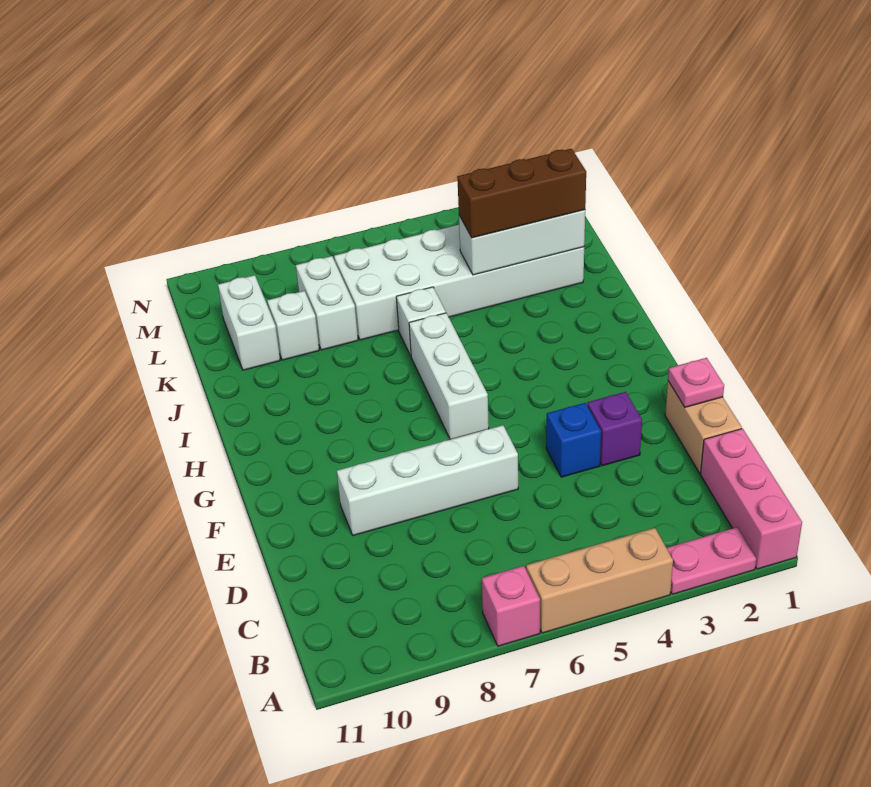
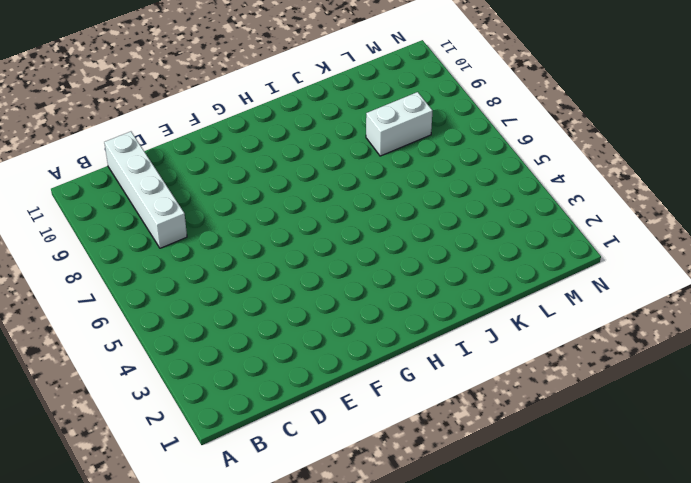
white 1x4 brick [104,132,187,248] -> white 1x4 brick moved to [337,425,518,535]
none -> pink 1x3 brick [701,429,802,569]
none -> pink 1x2 plate [667,527,756,594]
none -> tan 1x3 brick [526,528,673,633]

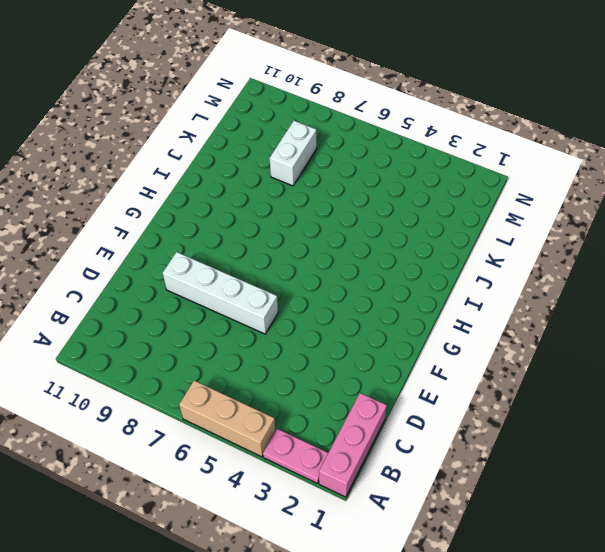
none -> pink 1x1 brick [482,566,540,646]
none -> tan 1x2 brick [665,381,742,473]
none -> purple 1x1 brick [587,392,642,466]

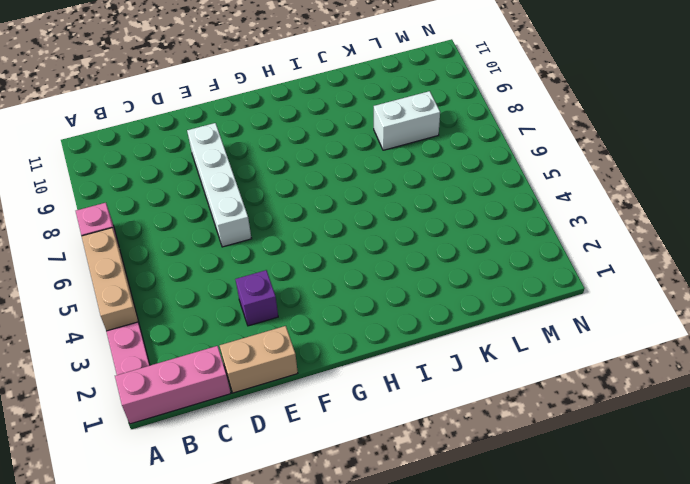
none -> blue 1x1 brick [546,403,601,477]
none -> white 1x3 brick [409,313,489,439]
none -> white 1x1 brick [396,287,446,356]

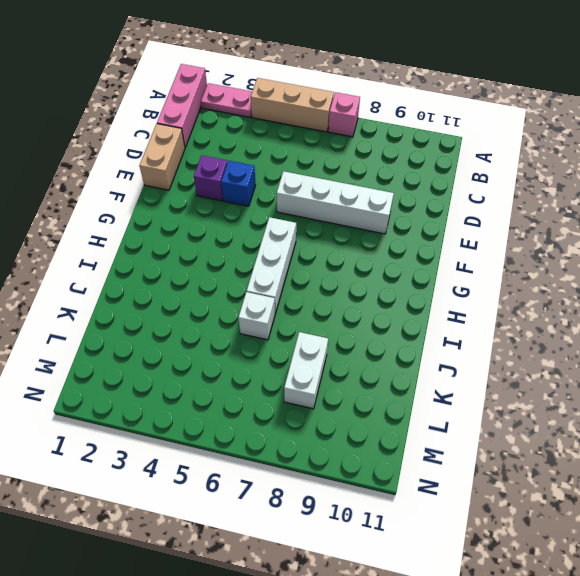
none -> white 2x6 brick [334,225,584,340]
none -> white 1x1 brick [267,291,319,360]
none -> white 1x2 brick [218,275,280,370]

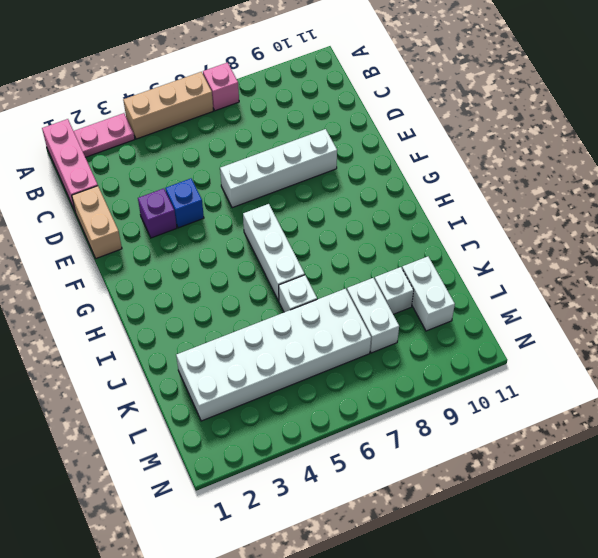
none -> pink 1x1 plate [668,358,724,407]
none -> white 1x3 brick [459,210,585,275]
none -> brown 1x3 brick [457,149,586,238]

